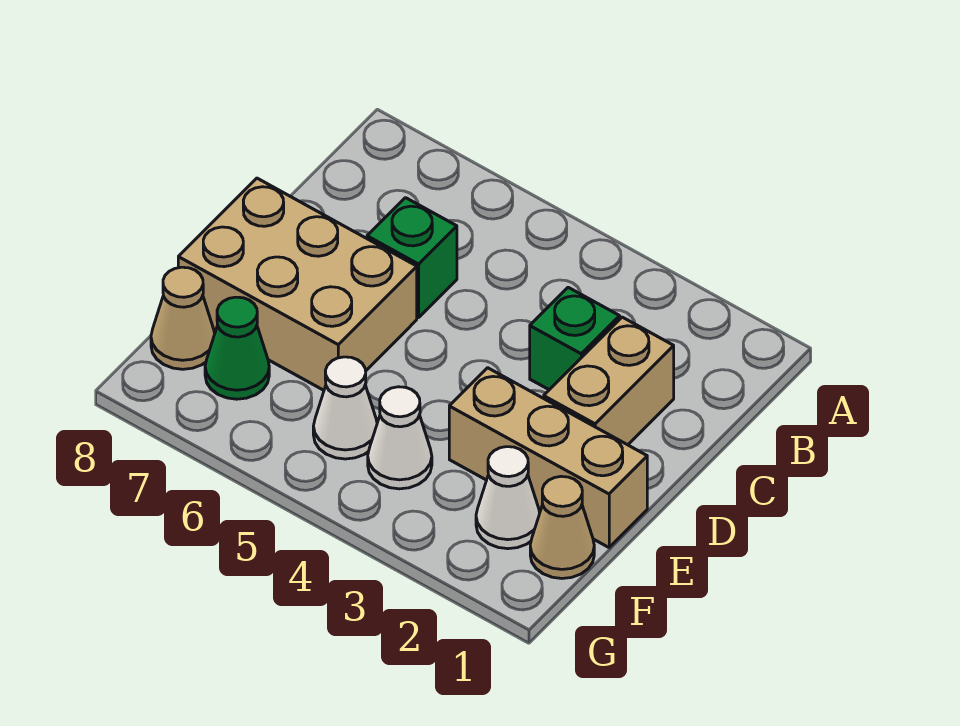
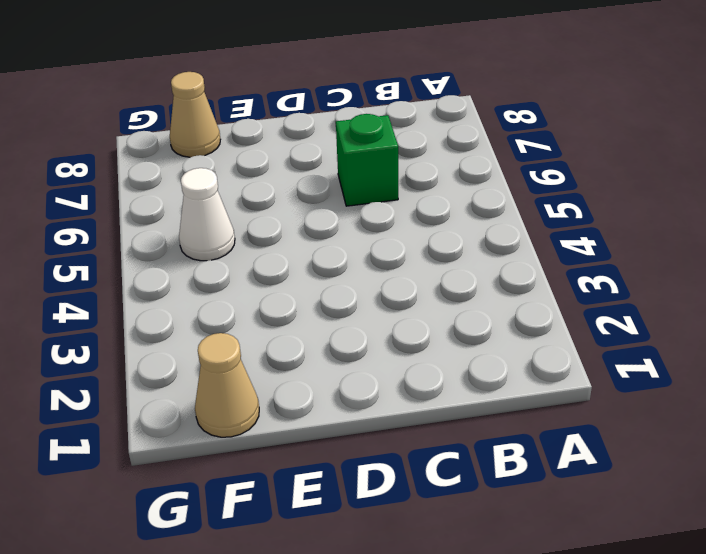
none -> tan 1x2 brick [544,317,674,445]
none -> green 1x1 brick [530,287,620,390]

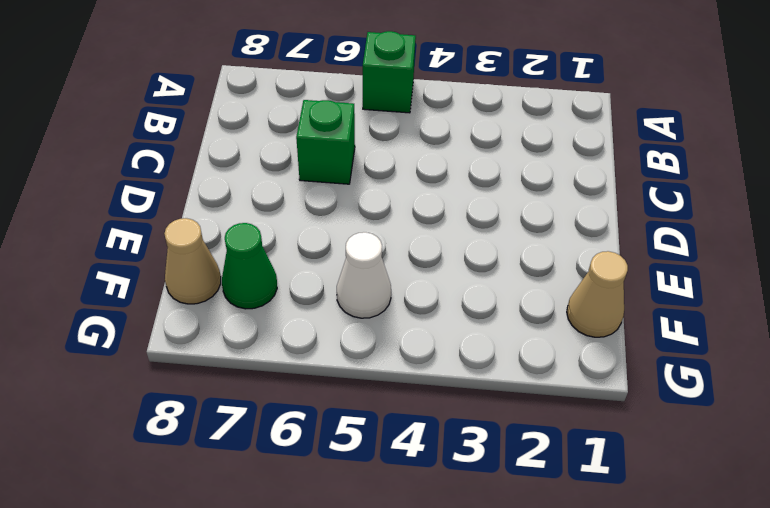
green 1x1 brick [363,31,416,113] -> green 1x1 brick moved to [530,287,620,390]
none -> tan 1x2 brick [544,317,674,445]
none -> tan 2x3 brick [178,178,417,390]

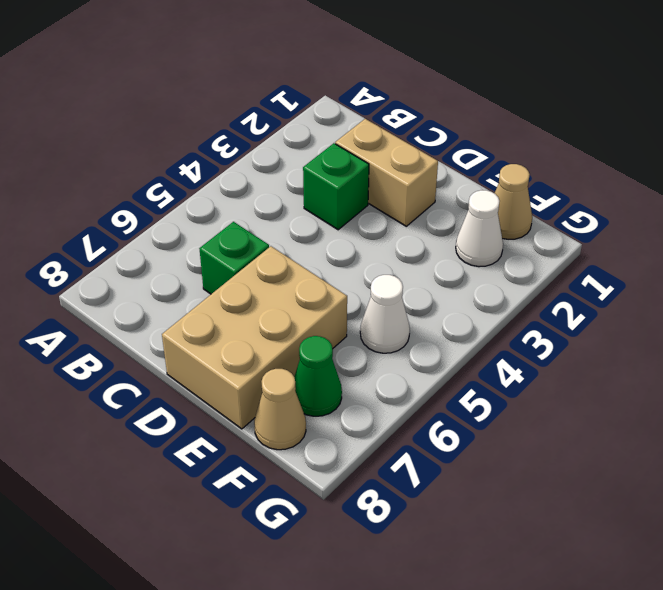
none -> tan 1x3 brick [449,368,647,547]
none -> white 1x1 cone [368,387,432,489]

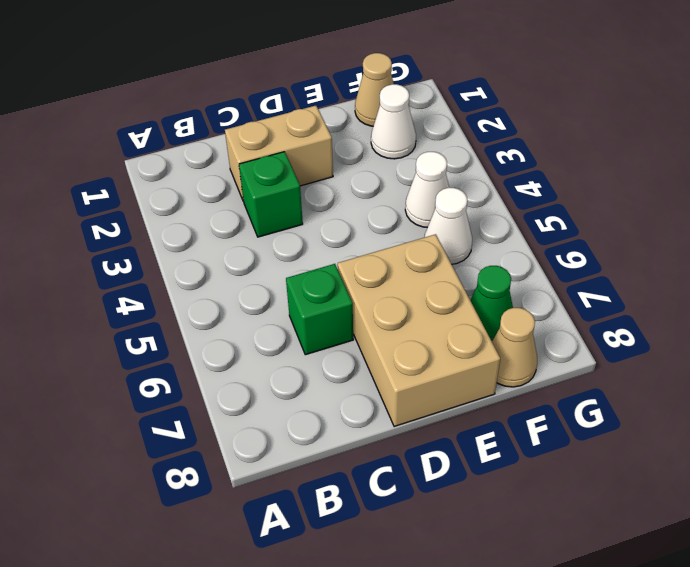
none -> tan 1x3 brick [449,368,647,547]

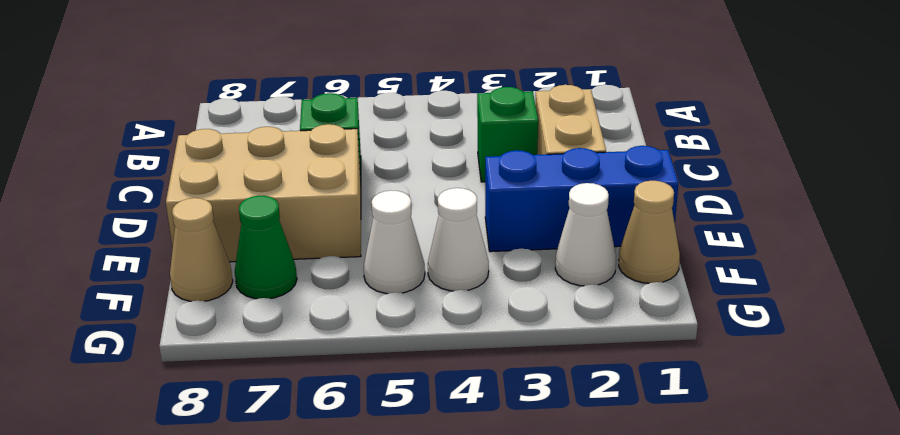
blue 1x3 brick [485,146,678,252] -> tan 1x3 brick [449,368,647,547]

